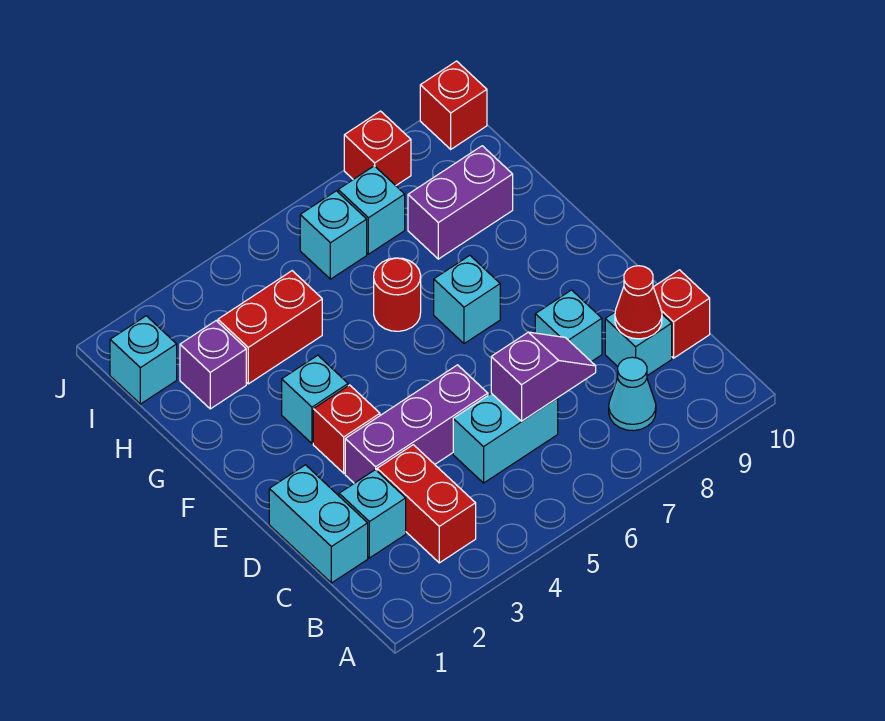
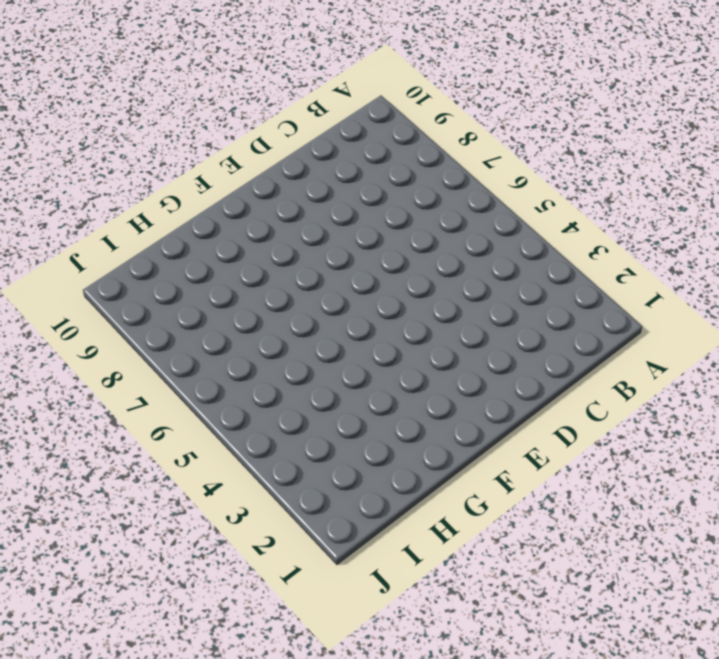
none -> red 1x2 brick [377,445,476,563]
none -> cyan 1x1 cone [609,357,656,431]
none -> cyan 1x2 brick [269,465,368,583]

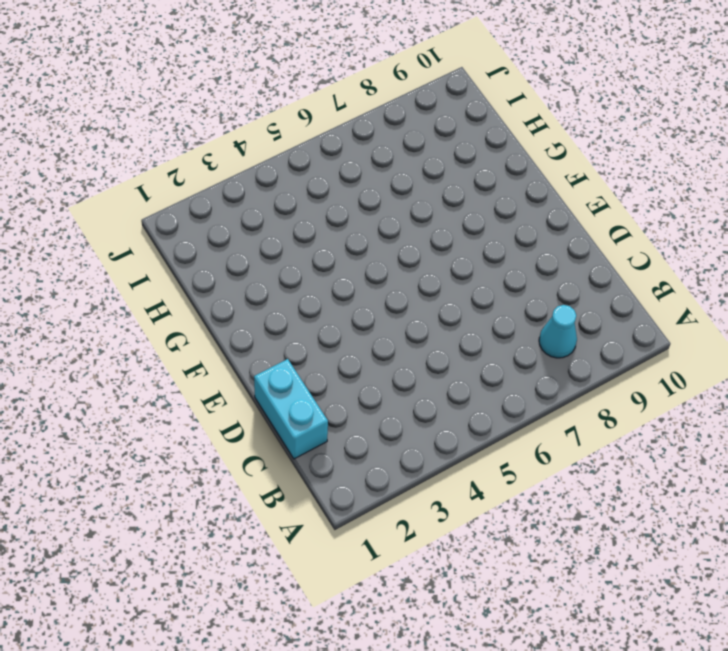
none -> red 1x2 brick [377,445,476,563]
none -> cyan 1x1 brick [339,470,406,558]
none -> cyan 1x2 brick [453,393,558,483]

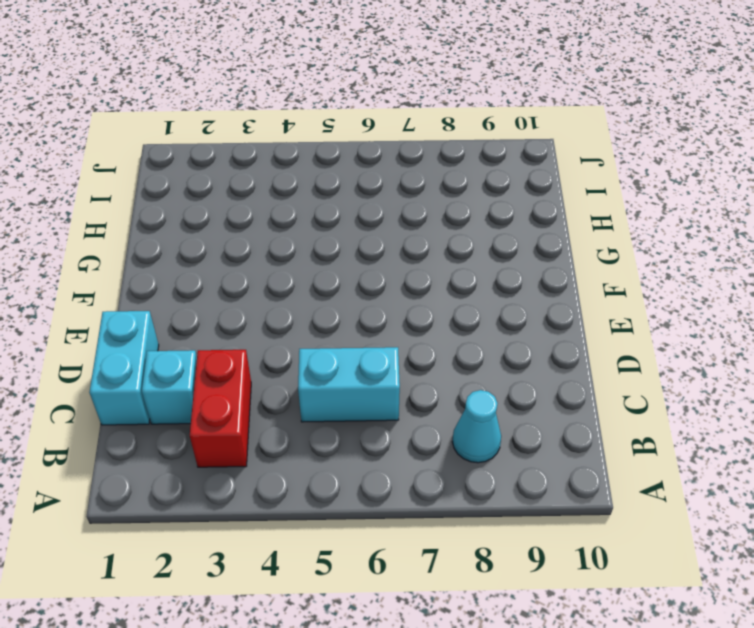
none -> cyan 1x1 brick [605,312,672,376]
none -> red 1x1 brick [654,270,710,358]
none -> purple 1x3 brick [345,365,488,483]

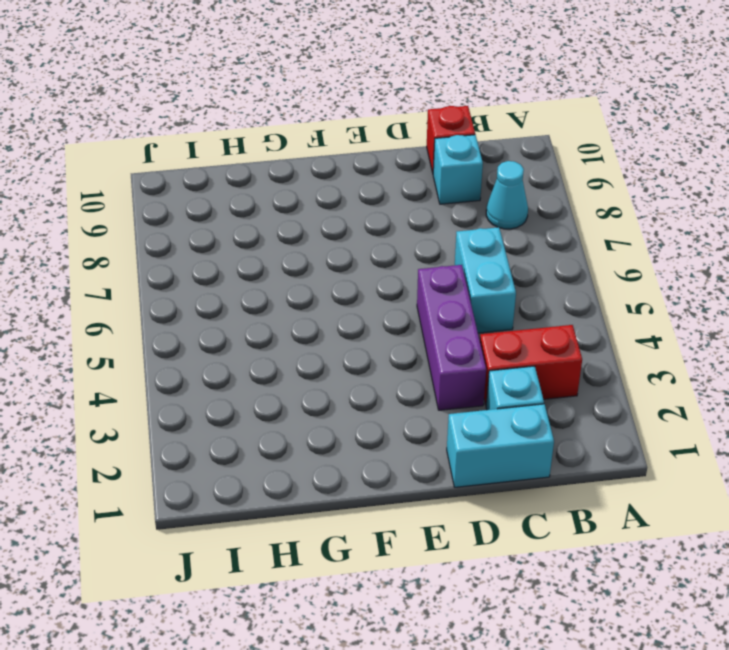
none -> cyan 1x1 brick [535,290,602,362]
none -> red 1x1 brick [313,385,380,473]
none -> cyan 1x1 brick [282,355,348,443]

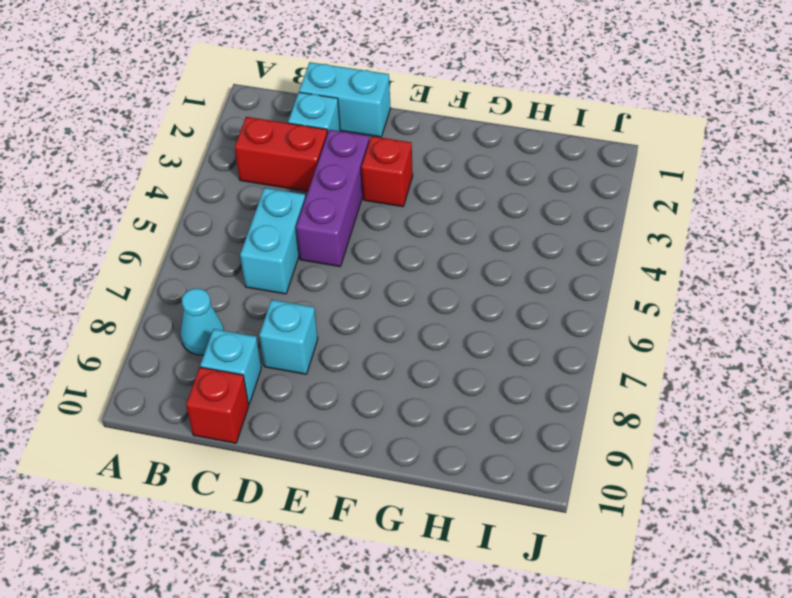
none -> cyan 1x1 brick [282,355,348,443]
none -> cyan 1x1 brick [434,255,500,344]
none -> red 1x1 round brick [374,258,421,331]

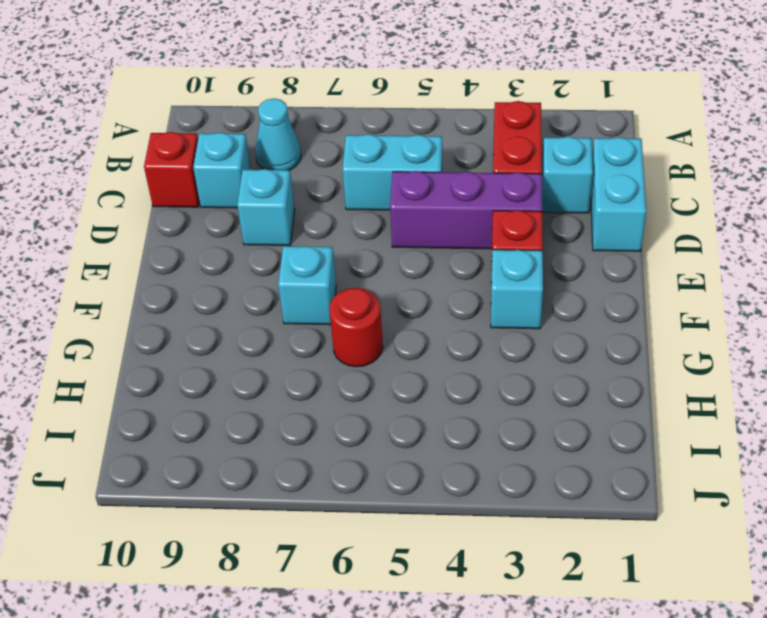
none -> purple 1x1 brick [180,321,246,409]
none -> red 1x2 brick [218,271,322,384]
none -> purple 1x2 brick [408,146,513,259]

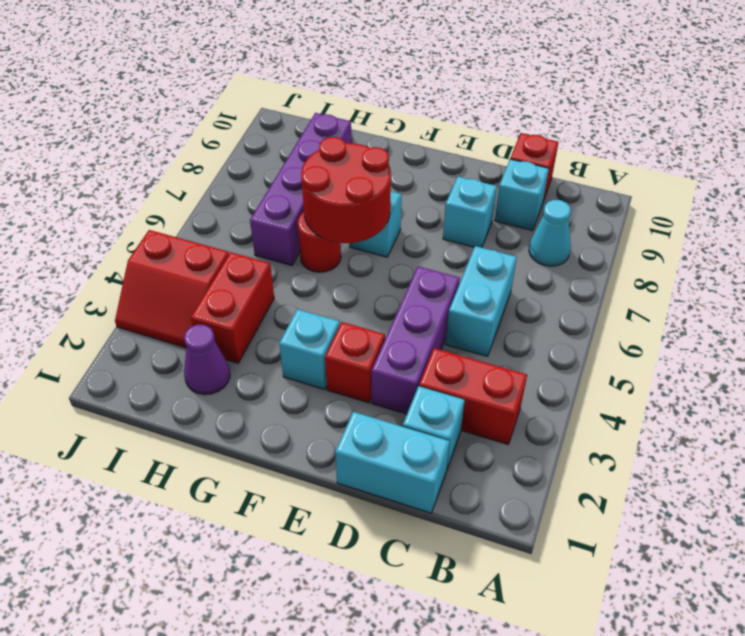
red 2x2 round brick [301,137,391,243] -> none
purple 1x1 cone [184,325,230,395] -> purple 1x1 brick [180,321,246,409]
purple 1x4 brick [250,113,351,266] -> purple 1x2 brick [408,146,513,259]
red 2x2 slope [115,230,229,348] -> none
none -> cyan 1x1 brick [110,316,177,404]
none -> cyan 1x1 brick [300,191,367,279]
none -> cyan 1x1 brick [338,166,405,254]

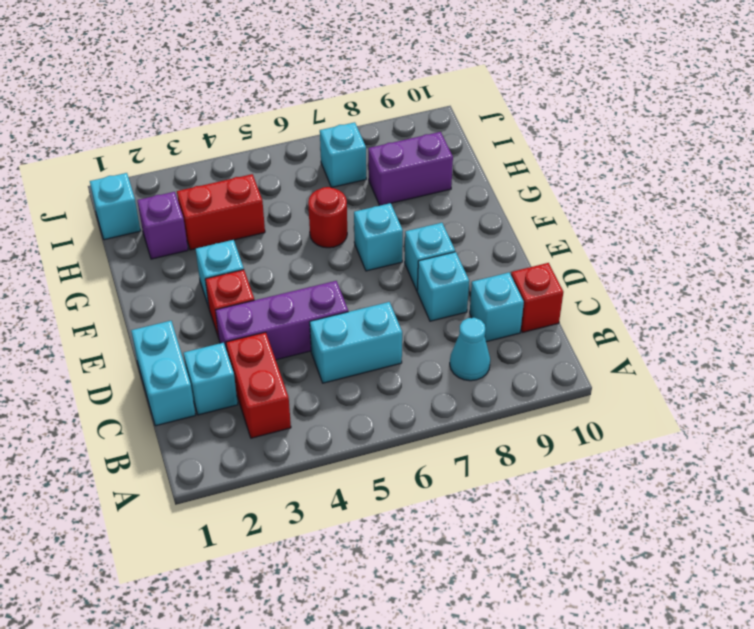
cyan 1x1 brick [405,223,455,290] -> cyan 1x1 brick moved to [300,191,367,279]
none -> red 1x1 brick [344,111,411,186]
none -> red 1x1 brick [420,61,487,149]
none -> purple 1x2 slope [491,332,596,421]

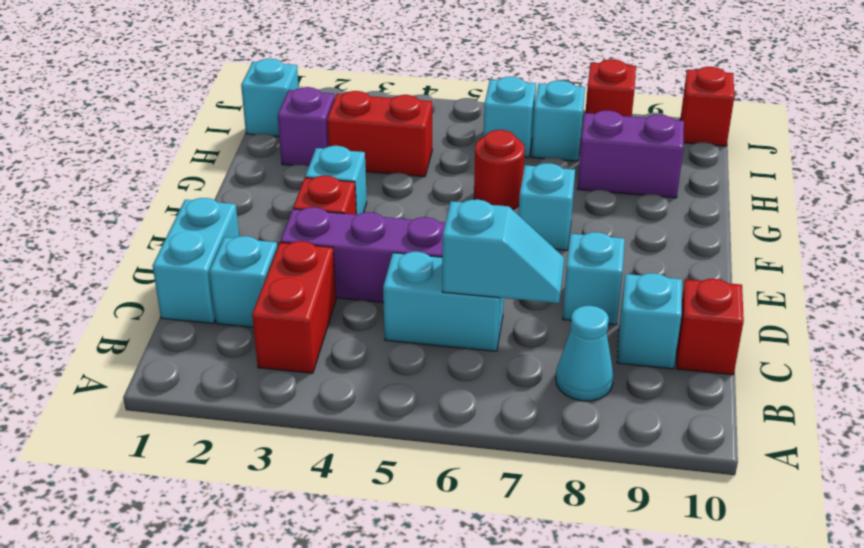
cyan 1x2 slope [442,199,564,303] -> purple 1x2 slope [491,332,596,421]
none -> red 1x1 cone [615,266,662,339]

